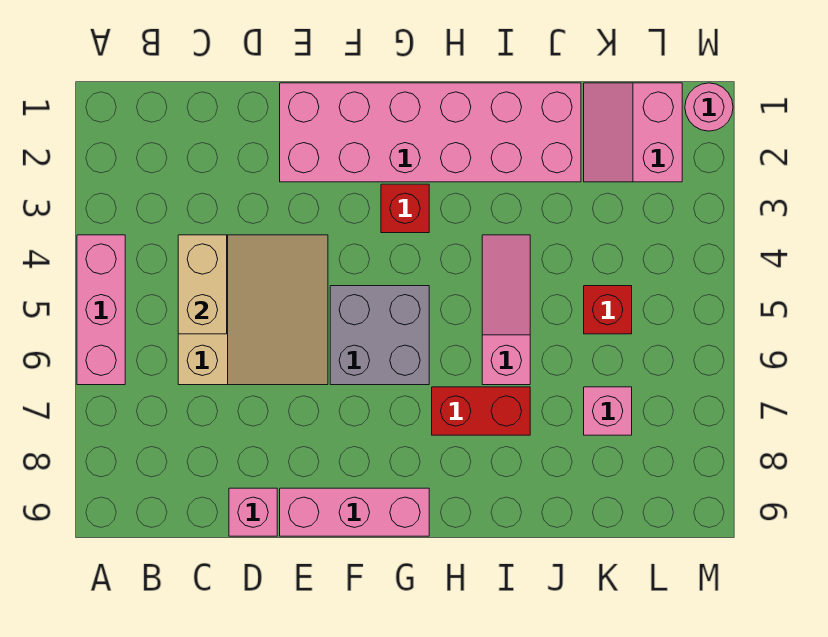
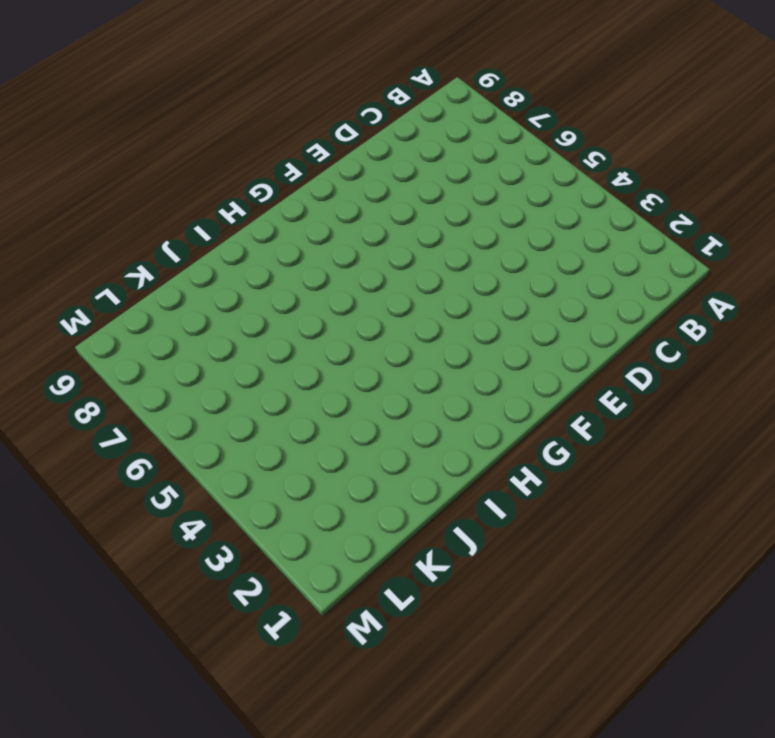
none -> pink 1x3 brick [77,235,125,385]
none -> tan 3x3 slope [178,235,328,385]
none -> pink 1x1 brick [229,488,277,536]

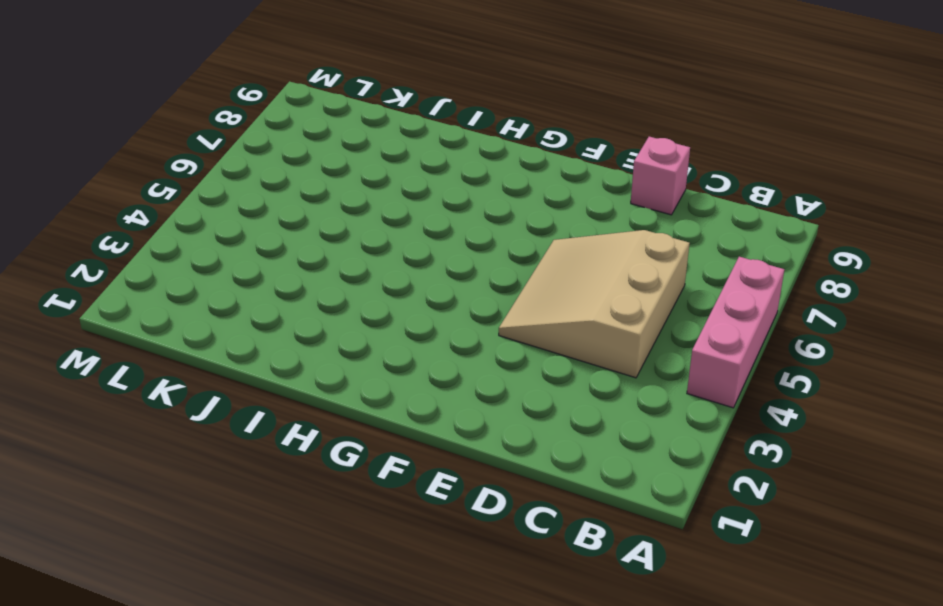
none -> pink 2x6 brick [280,83,581,182]
none -> pink 1x3 brick [280,488,429,536]
none -> grey 2x2 brick [330,286,429,385]

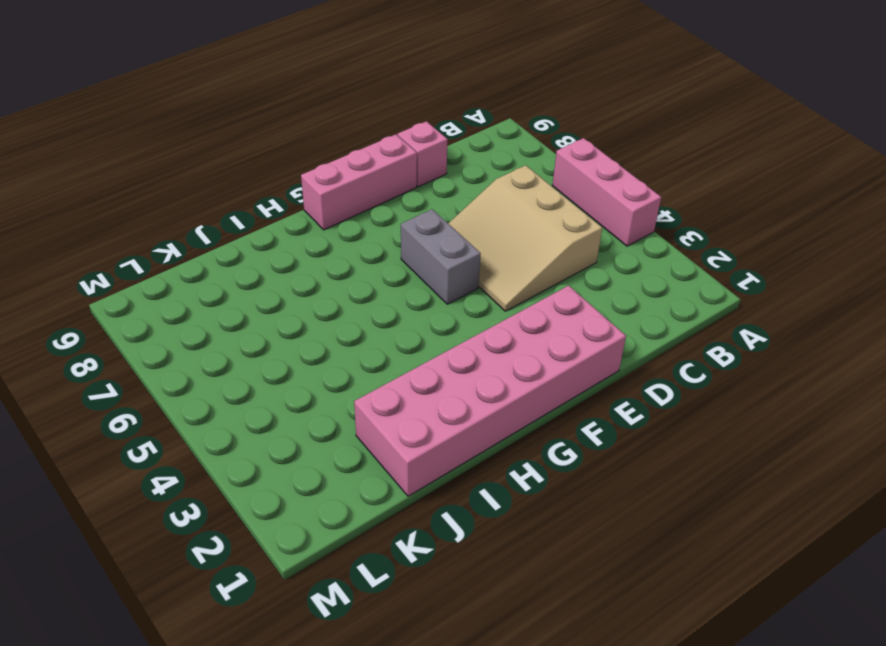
grey 1x2 brick [401,209,481,304] -> grey 2x2 brick [330,286,429,385]
none -> red 1x1 brick [381,184,429,233]
none -> red 1x2 brick [432,387,530,435]
none -> pink 1x3 slope [482,235,530,385]

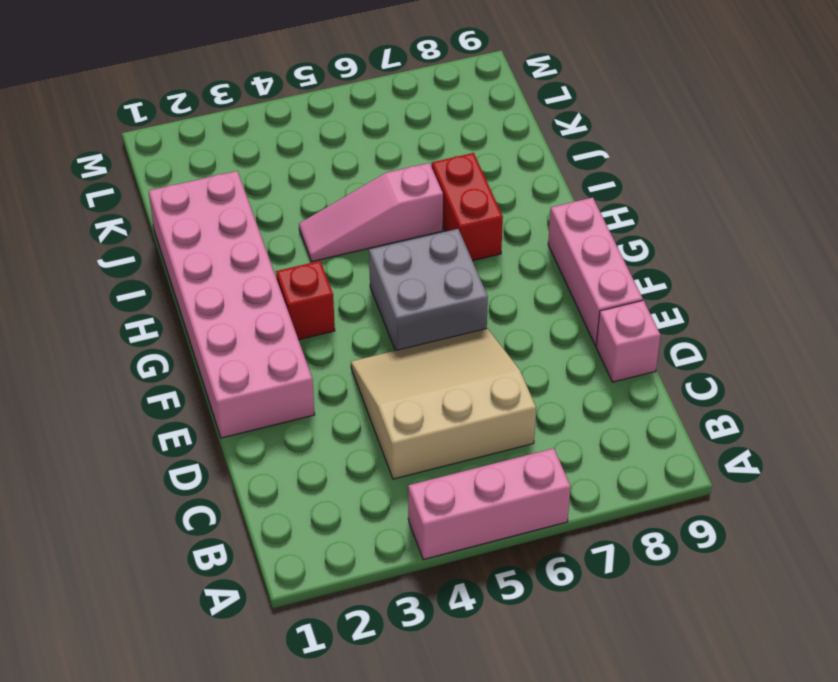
none -> pink 2x2 slope [584,83,682,182]
none -> red 1x1 brick [584,286,632,334]
none -> pink 1x1 brick [584,387,632,435]

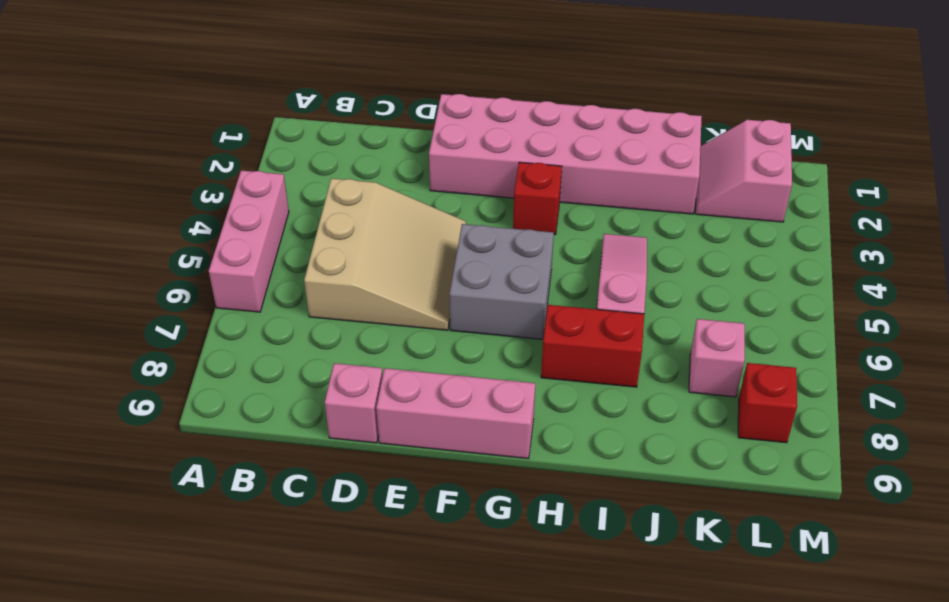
red 1x1 brick [738,363,797,443] -> red 1x1 brick moved to [584,286,632,334]
none -> pink 1x1 round brick [685,83,733,131]
none -> tan 1x2 brick [178,235,227,334]

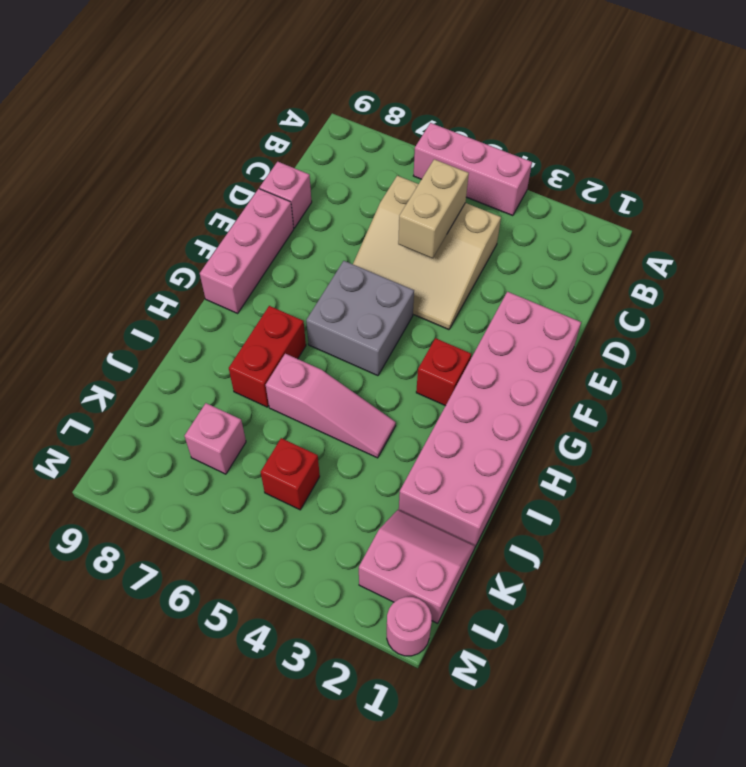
tan 1x2 brick [398,159,469,258] -> tan 1x2 brick turned to [178,235,227,334]

